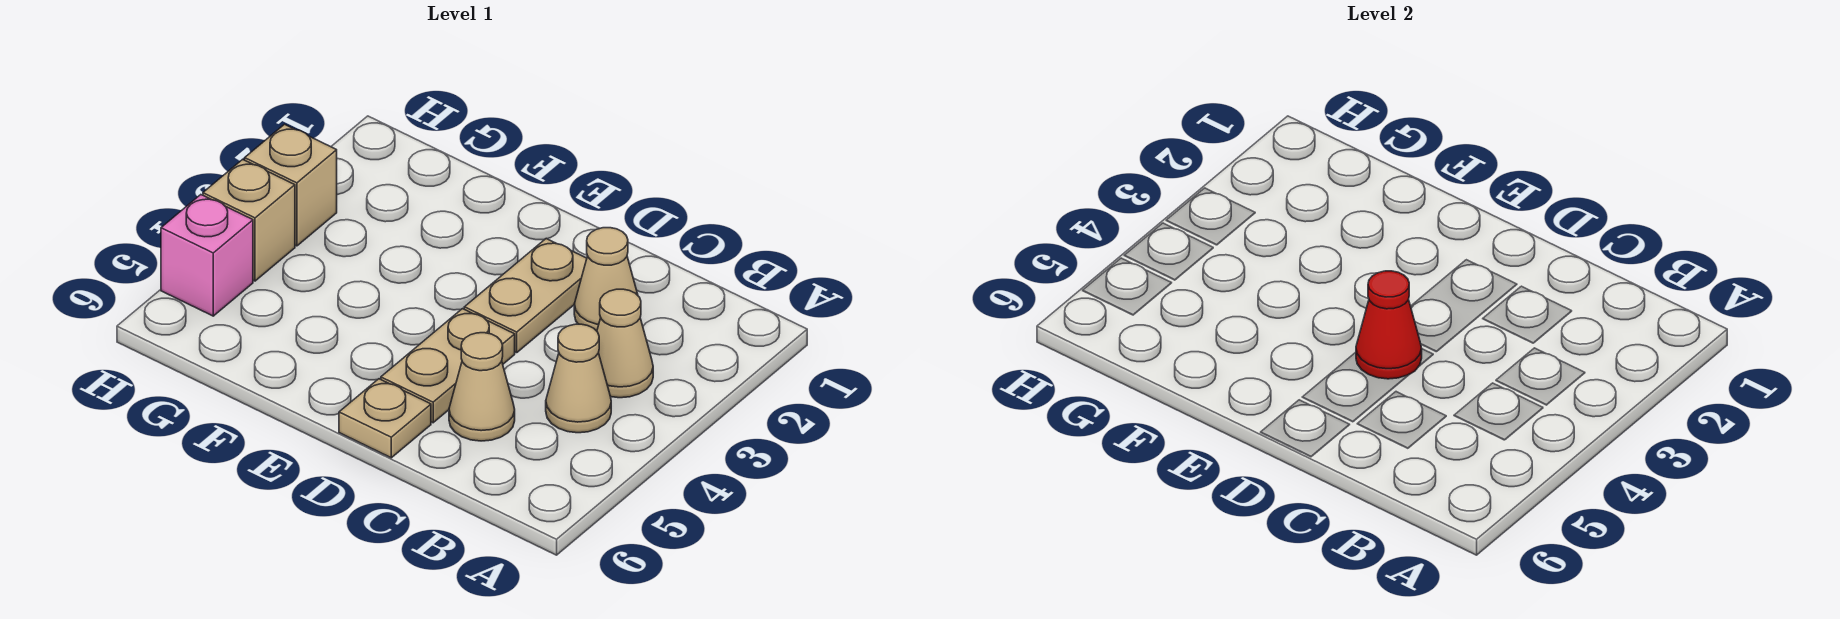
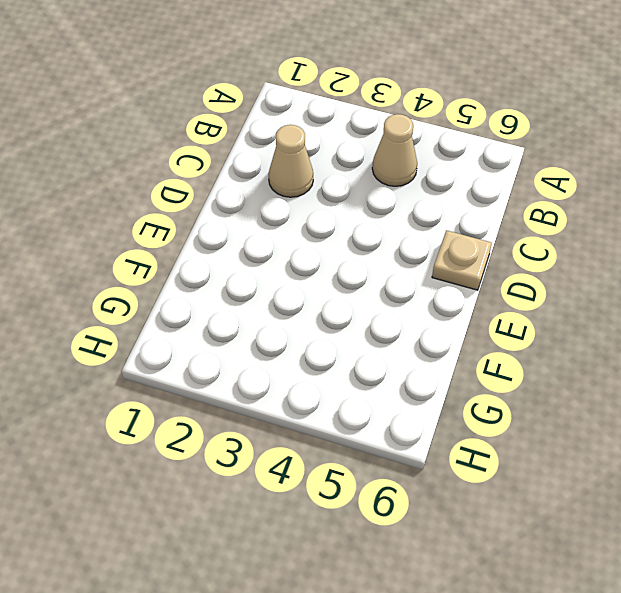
none -> tan 1x1 cone [597,289,653,398]
none -> tan 1x1 cone [449,333,515,441]

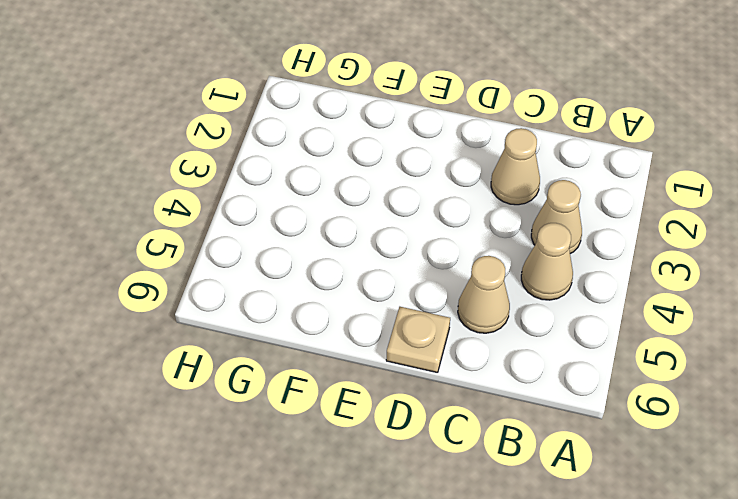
none -> tan 1x2 plate [464,239,587,353]
none -> tan 1x2 plate [381,309,515,423]

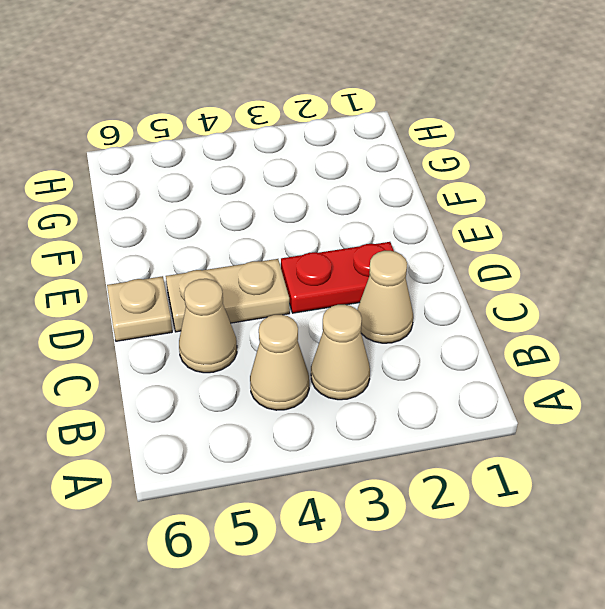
red 1x2 plate [281,242,394,313] -> tan 1x2 plate [464,239,587,353]
none -> tan 1x1 brick [245,124,337,246]
none -> tan 1x1 brick [203,159,295,281]

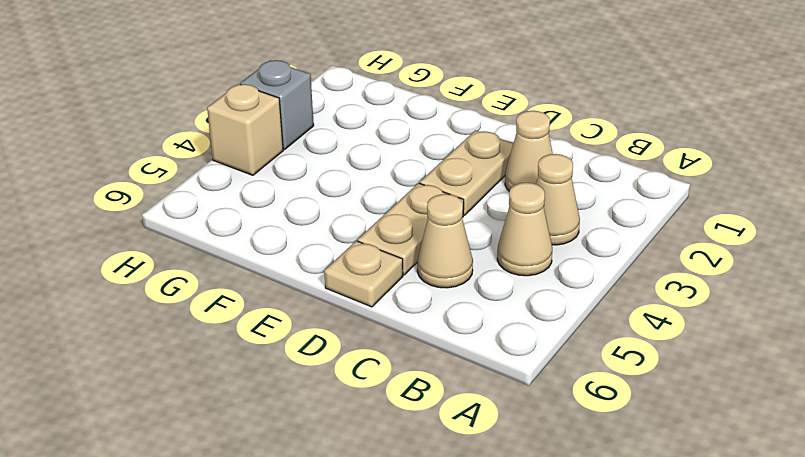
grey 1x1 brick [240,60,314,149] -> tan 1x1 brick [245,124,337,246]
none -> pink 1x1 brick [161,195,253,316]
none -> red 1x1 cone [1356,271,1422,379]

